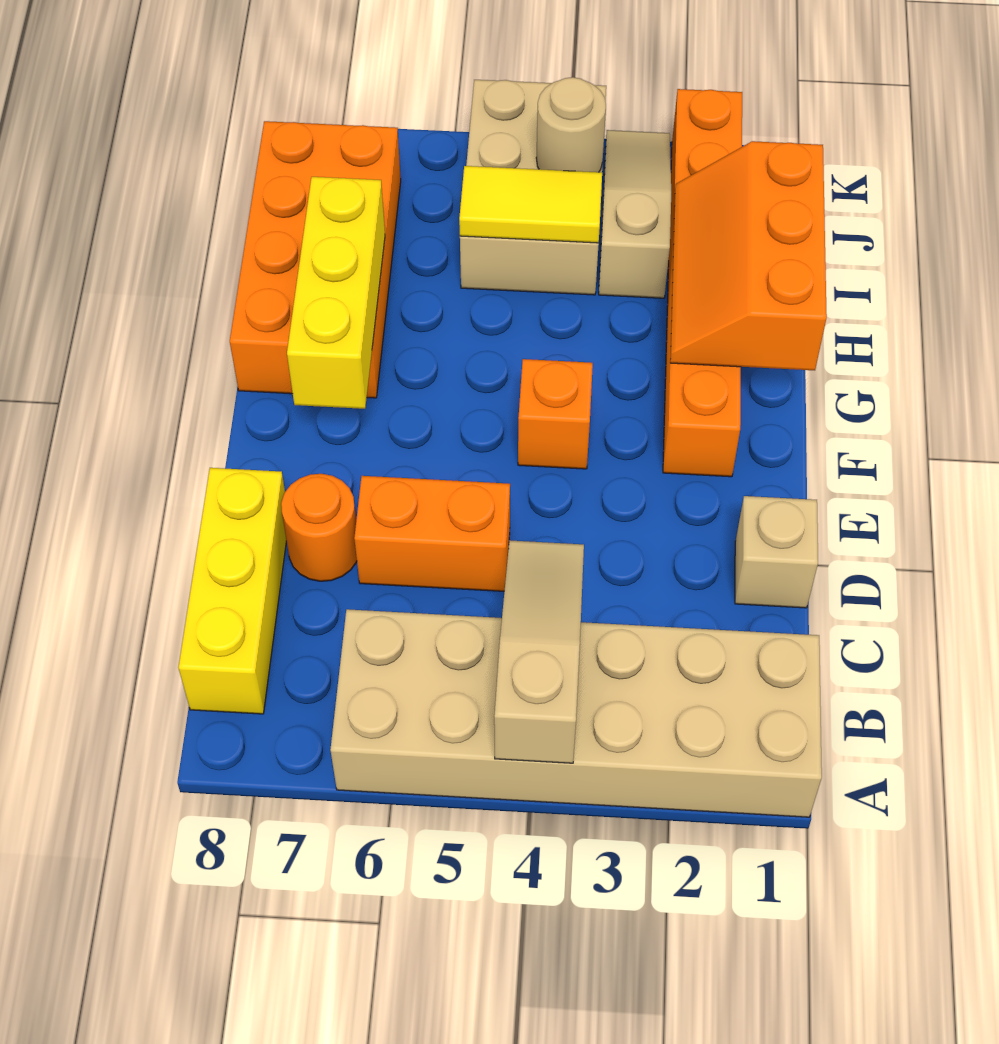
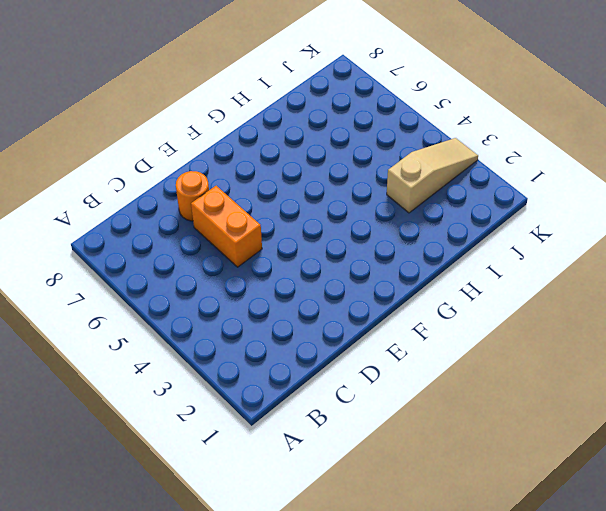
none -> tan 2x6 brick [330,609,822,817]
none -> yellow 1x3 brick [178,468,286,714]
none -> tan 1x1 brick [735,496,818,608]

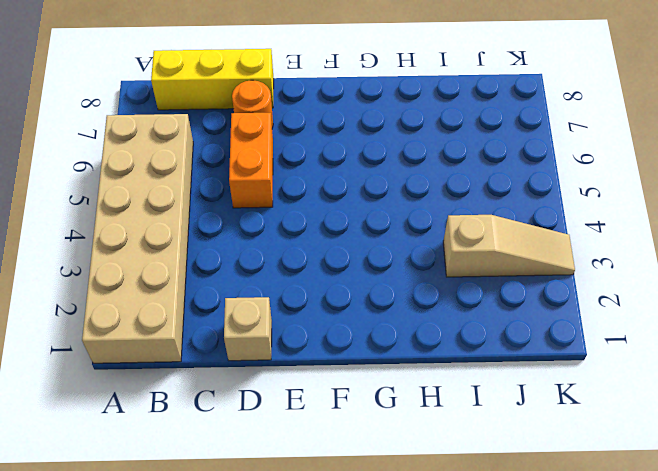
none -> orange 1x6 brick [663,89,742,477]
none -> orange 1x1 brick [518,359,593,469]
none -> orange 2x4 brick [230,121,401,398]

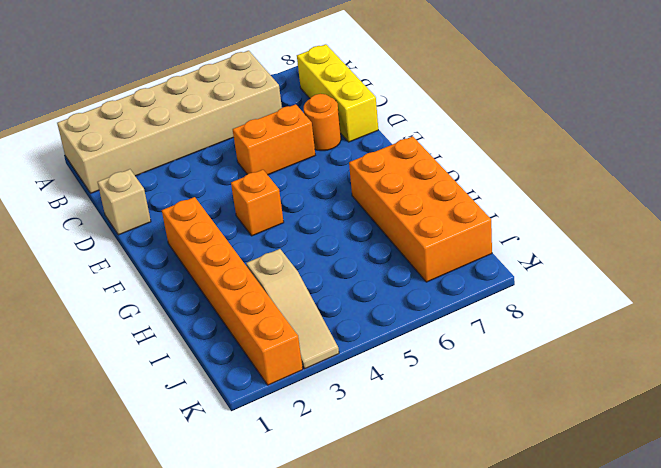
none -> tan 2x3 brick [460,80,606,295]
none -> tan 1x3 slope [494,540,584,763]
none -> yellow 1x3 brick [287,177,385,409]

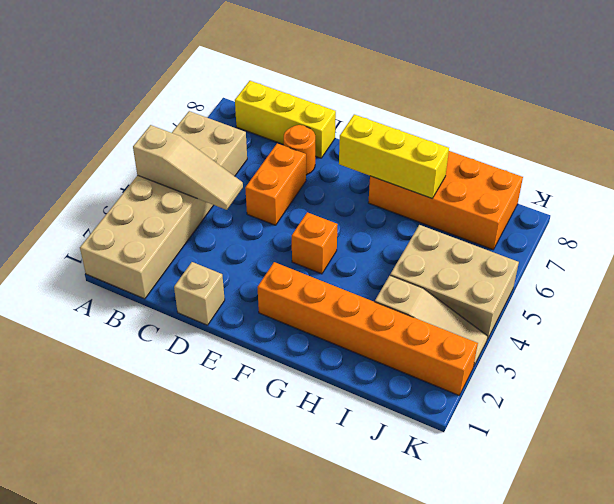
none -> orange 2x3 slope [670,141,827,370]
none -> yellow 1x2 tile [459,166,602,243]
none -> tan 1x1 round brick [536,77,606,172]

